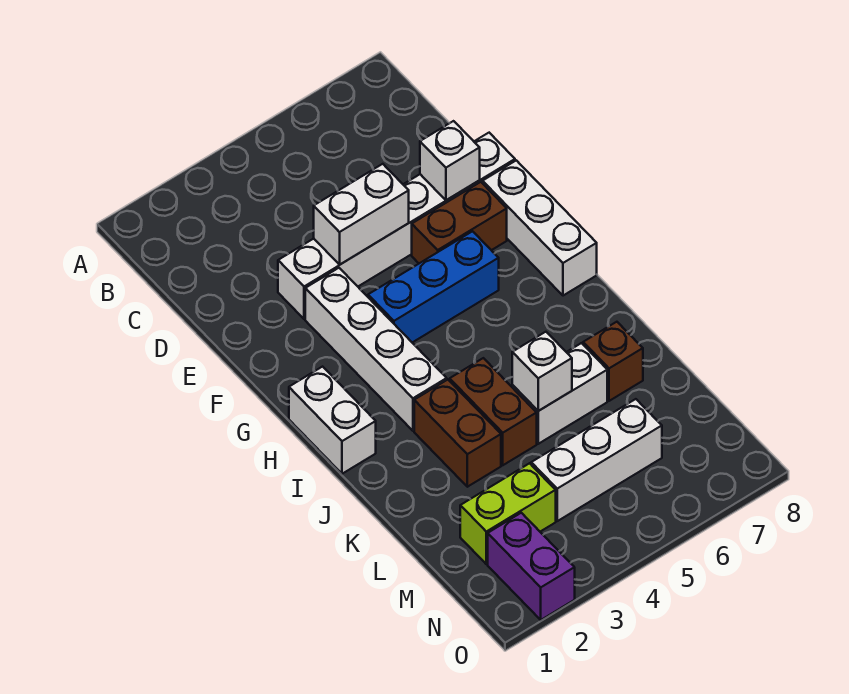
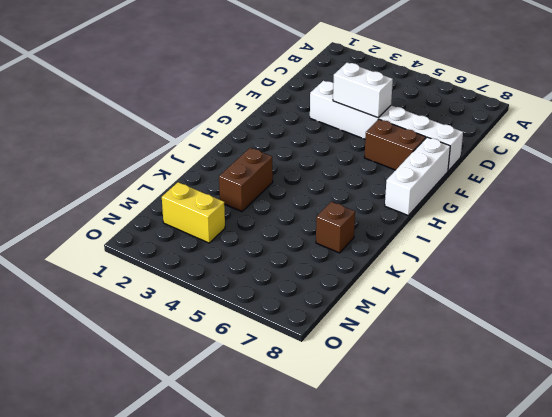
yellow 1x2 brick [162,182,225,243] -> lime 1x2 brick [460,463,556,564]
none -> white 1x4 brick [305,268,447,431]
none -> blue 1x3 brick [368,231,499,343]
none -> white 1x2 brick [289,367,376,474]

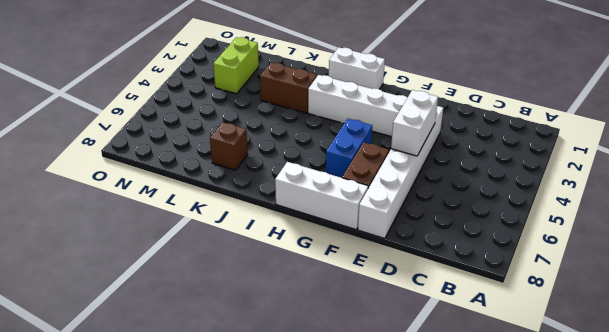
blue 1x2 brick [326,119,372,178] -> blue 1x3 brick [368,231,499,343]
none -> brown 1x2 brick [450,358,537,465]
none -> white 1x2 brick [512,343,607,444]
none -> white 1x3 brick [531,399,662,521]

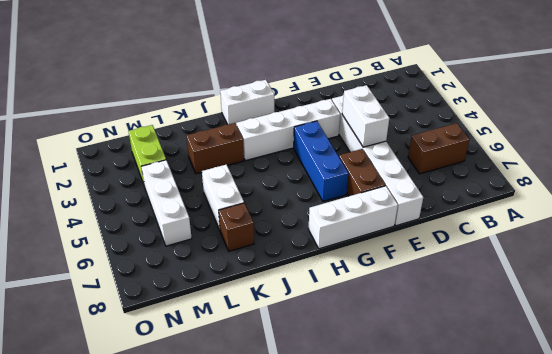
brown 1x2 brick [408,123,470,174] -> brown 1x2 brick moved to [450,358,537,465]
none -> purple 1x2 brick [488,513,575,620]
none -> white 1x1 brick [420,121,480,200]
none -> white 1x1 brick [512,332,572,411]

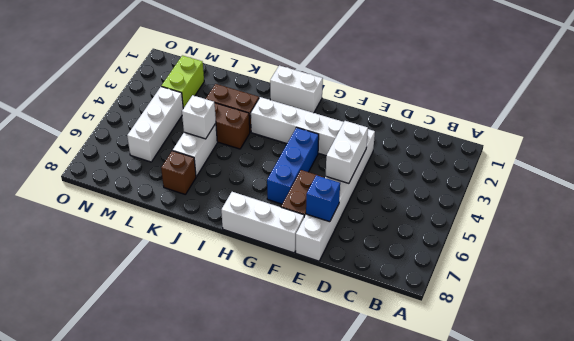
blue 1x1 brick [306,175,340,222] -> white 1x1 brick [420,121,480,200]
none -> purple 1x2 brick [488,513,575,620]

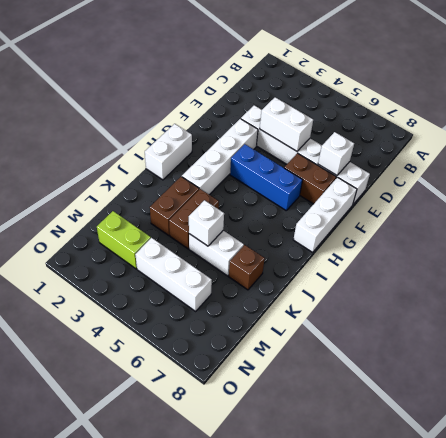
none -> purple 1x2 brick [488,513,575,620]

